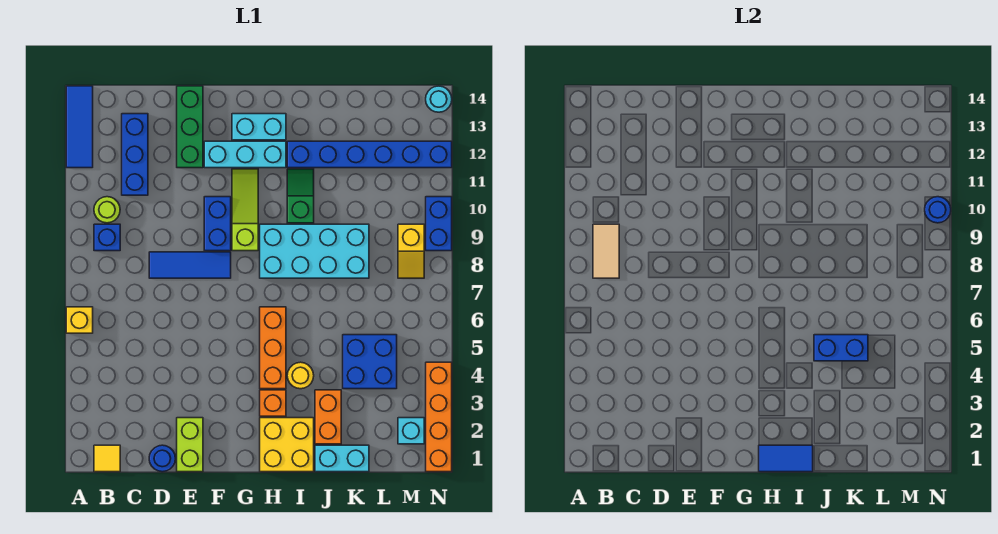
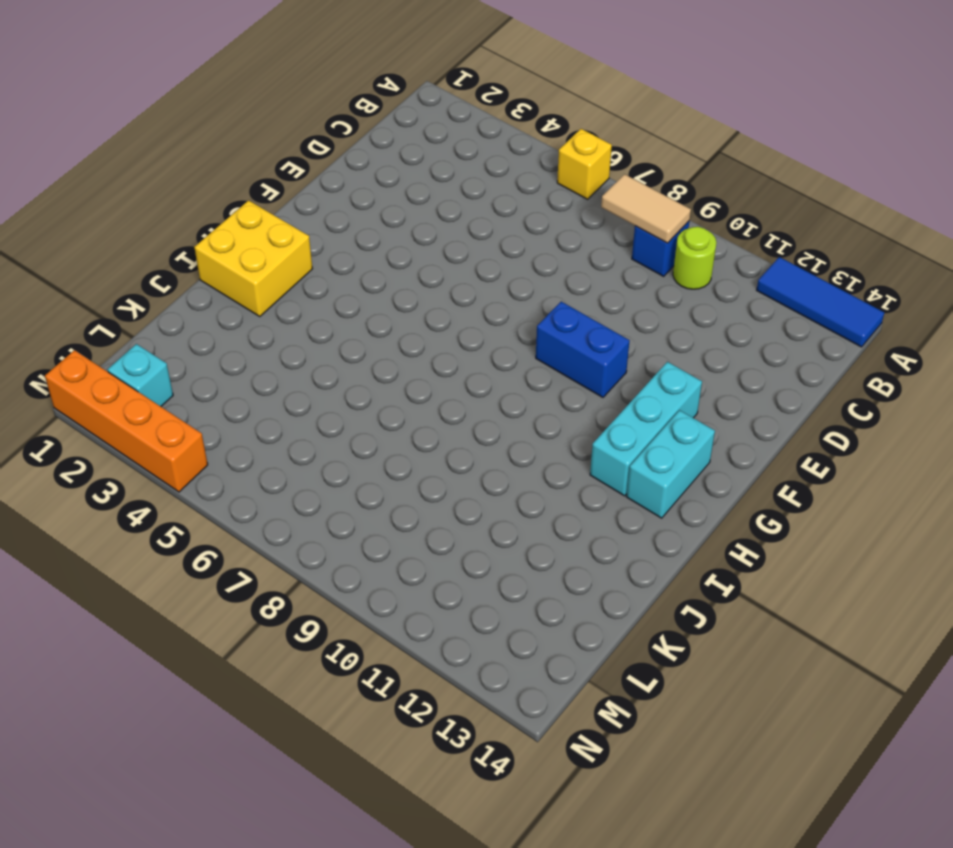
none -> yellow 1x1 tile [94,445,120,472]
none -> blue 1x3 brick [122,114,148,195]
none -> blue 1x1 round brick [149,445,175,472]
none -> blue 1x3 tile [149,252,231,278]

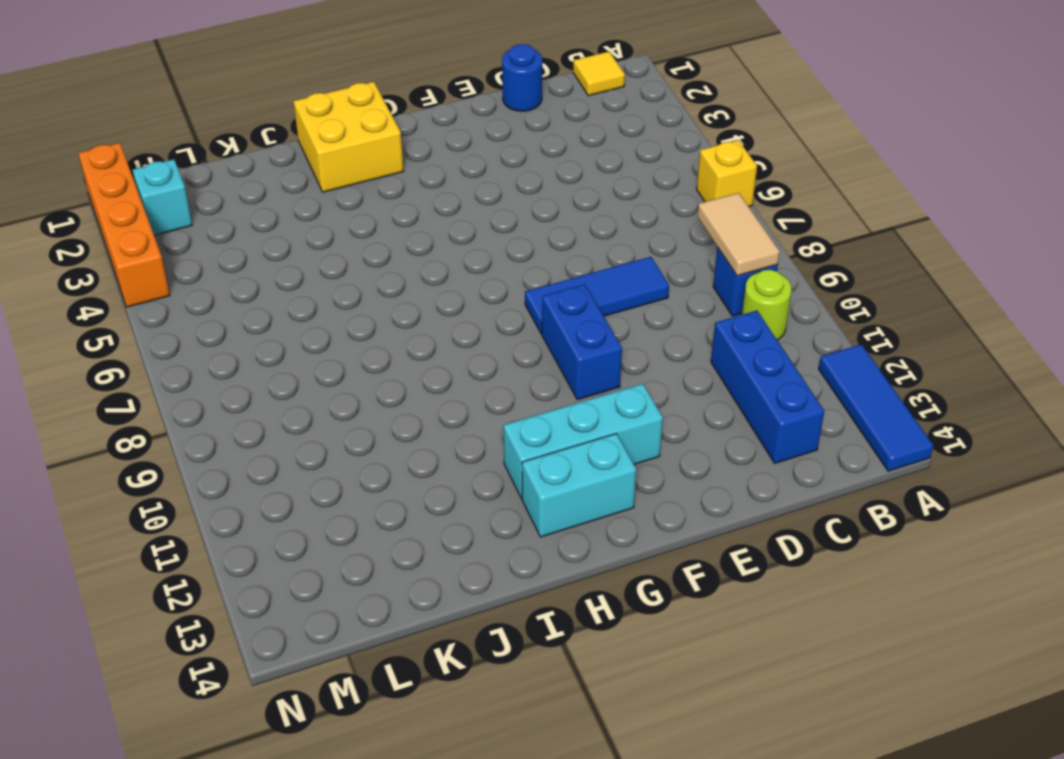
none -> lime 1x2 brick [177,418,203,472]
none -> green 1x3 brick [177,86,203,168]
none -> lime 1x3 slope [232,169,258,251]
none -> orange 1x1 brick [260,390,286,416]

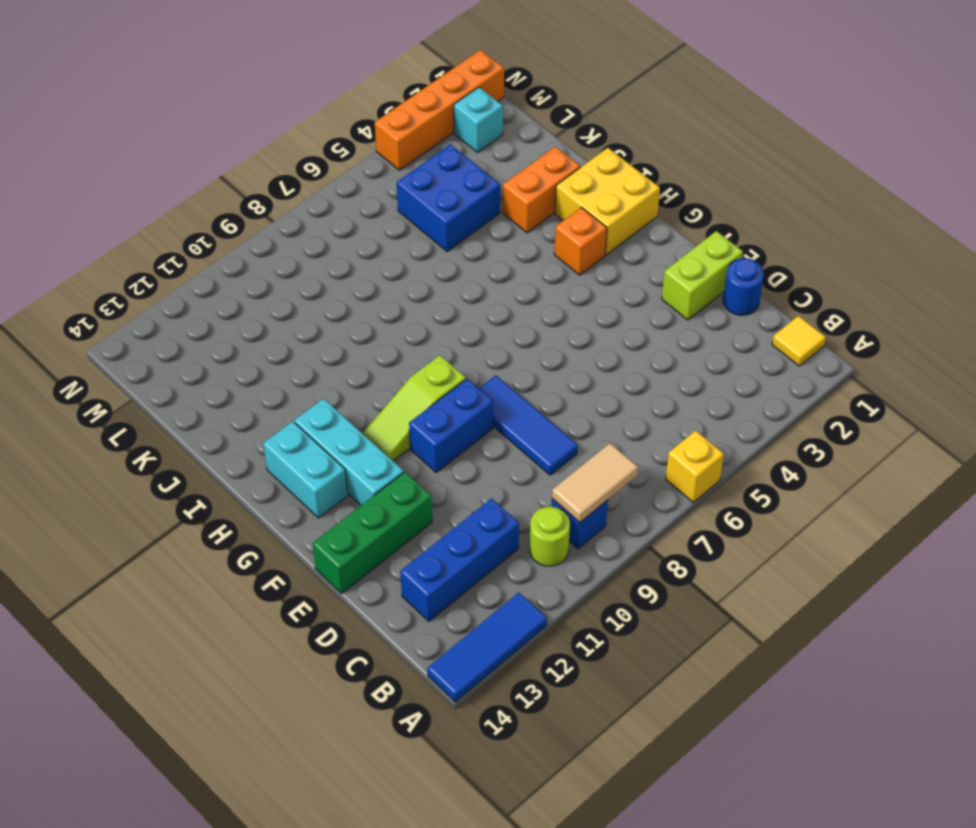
none -> orange 1x3 brick [260,307,286,389]
none -> cyan 2x4 brick [260,224,369,278]
none -> yellow 1x1 round brick [287,362,314,389]
none -> green 1x2 slope [287,169,314,223]

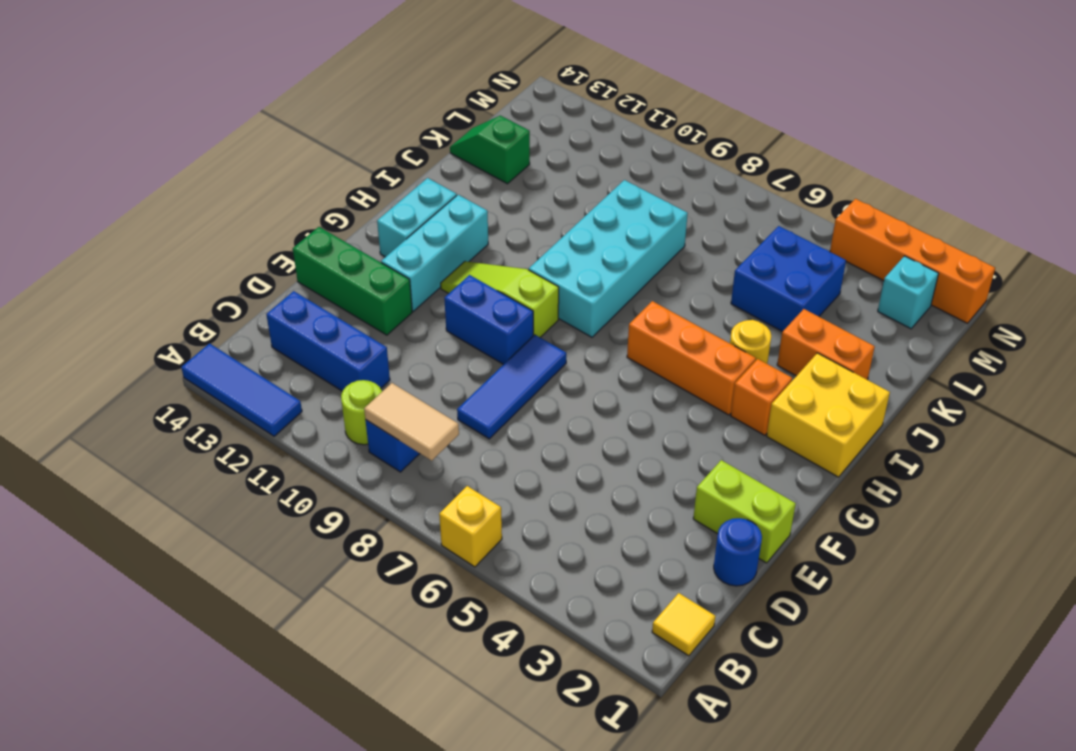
green 1x2 slope [450,116,530,184] -> green 1x2 slope moved to [287,169,314,223]
none -> blue 1x6 brick [287,141,452,168]
none -> cyan 1x2 brick [315,445,369,472]
none -> yellow 1x2 slope [398,224,424,278]
none -> blue 1x2 brick [426,197,452,251]

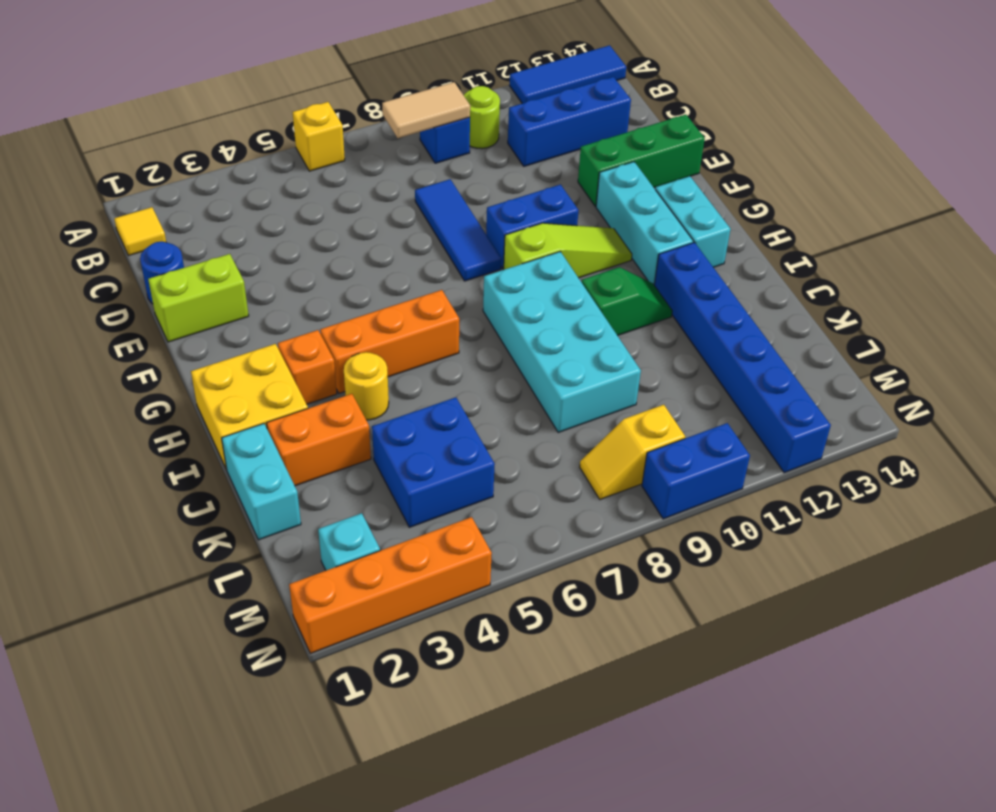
none -> cyan 1x1 round brick [426,86,452,112]
none -> blue 1x2 tile [759,445,813,472]
none -> blue 1x2 brick [814,335,868,361]
none -> blue 1x1 round brick [925,197,951,223]

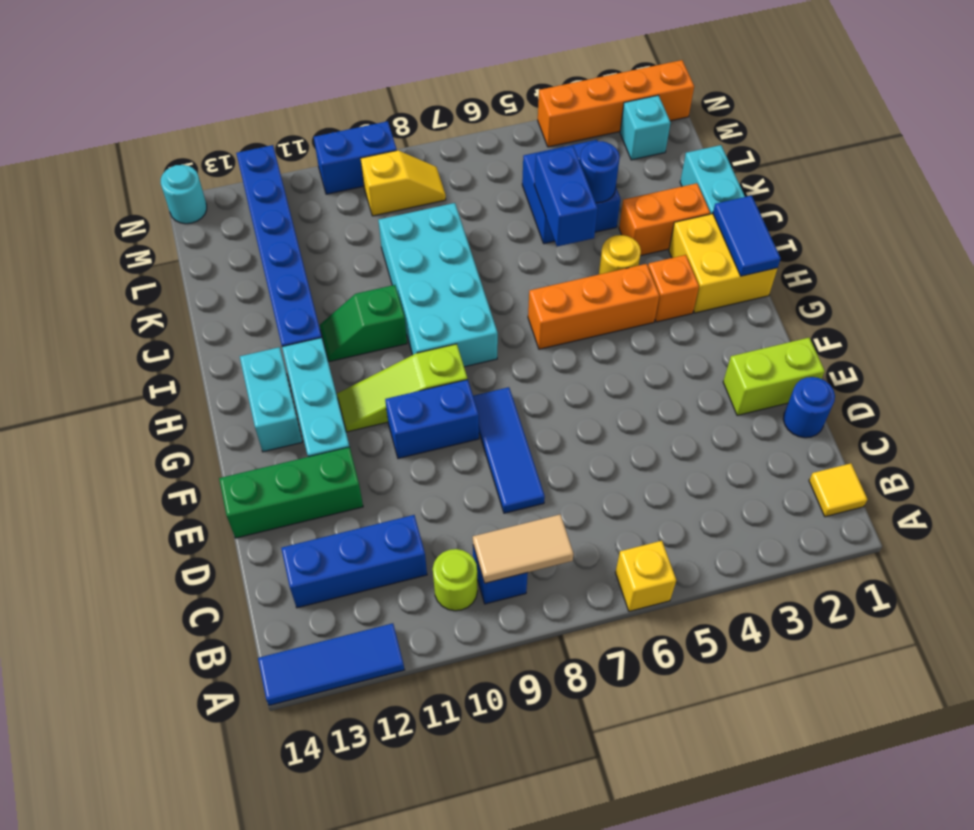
blue 1x1 round brick [580,141,620,203] -> blue 1x1 round brick moved to [925,197,951,223]

